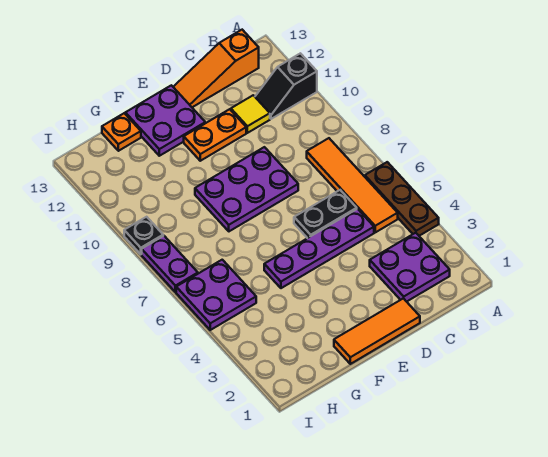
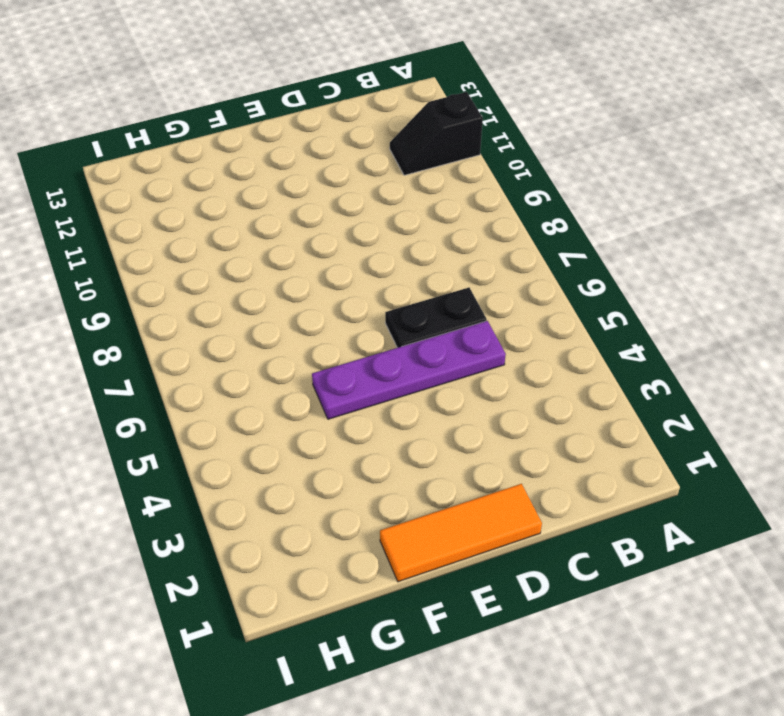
none -> brown 1x3 plate [365,162,439,236]
none -> purple 2x2 plate [370,233,450,302]
none -> orange 1x4 tile [307,138,398,232]

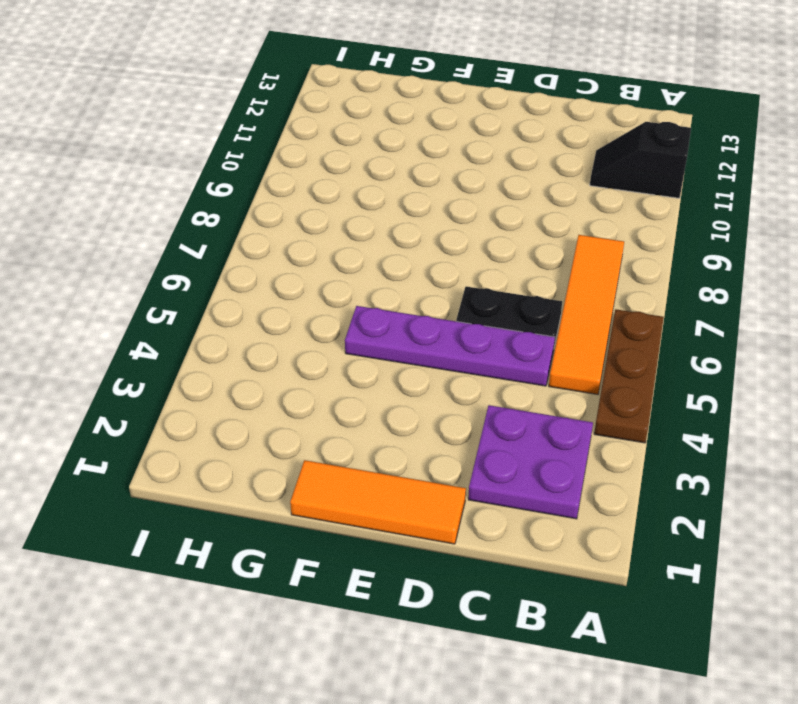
none -> orange 1x3 slope [174,30,259,107]
none -> yellow 1x1 tile [231,95,270,133]
none -> purple 2x3 plate [195,147,298,231]

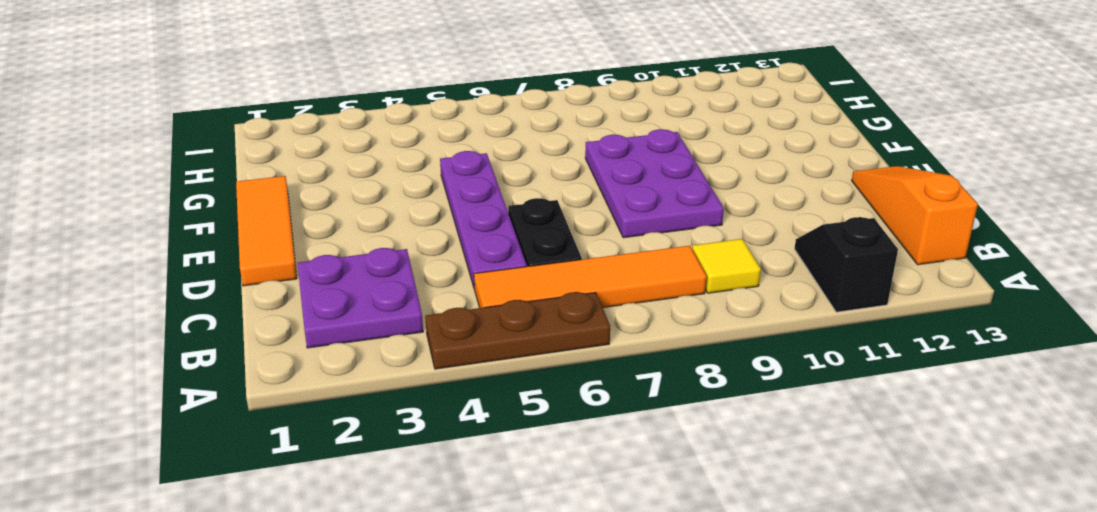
yellow 1x1 tile [692,239,761,293] -> yellow 1x1 tile moved to [231,95,270,133]
none -> orange 1x2 plate [184,109,246,161]
none -> purple 2x2 plate [125,85,205,156]
none -> orange 1x1 plate [102,113,141,151]

